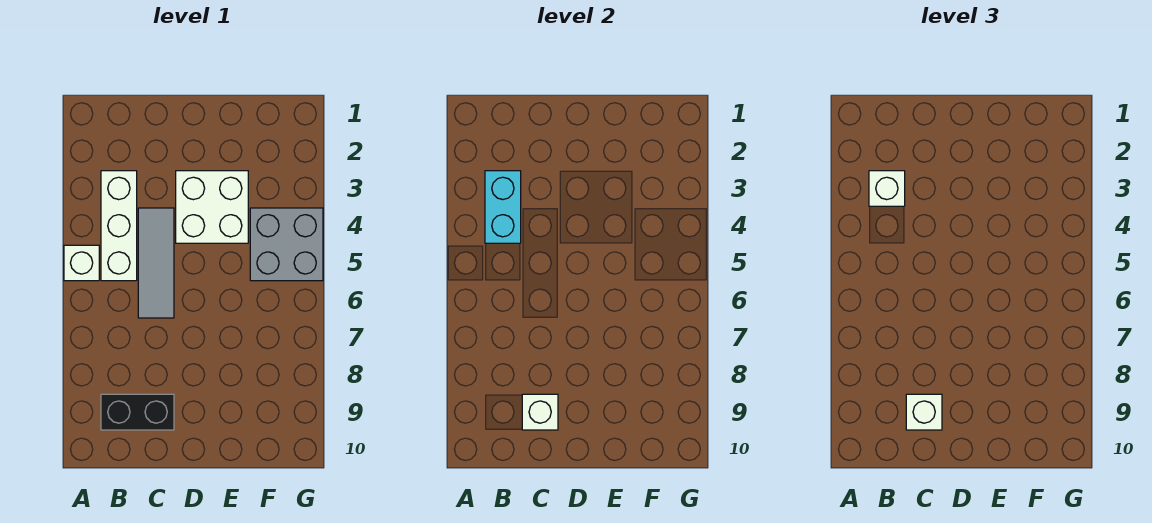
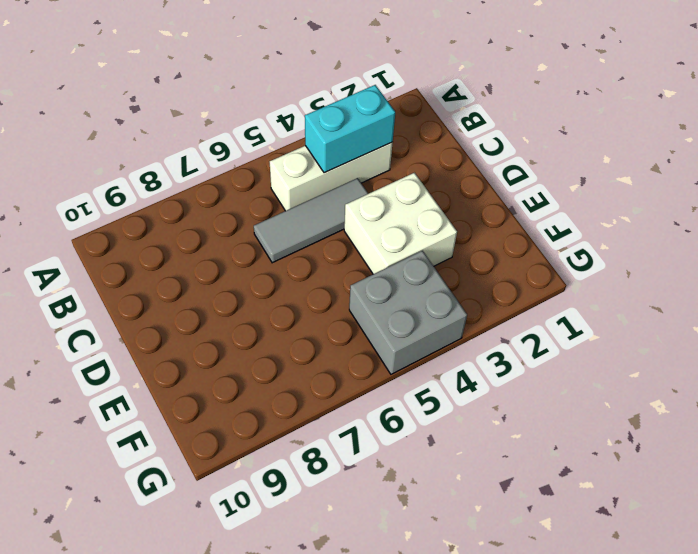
none -> white 1x1 brick [64,245,99,281]
none -> black 1x2 brick [101,394,174,430]

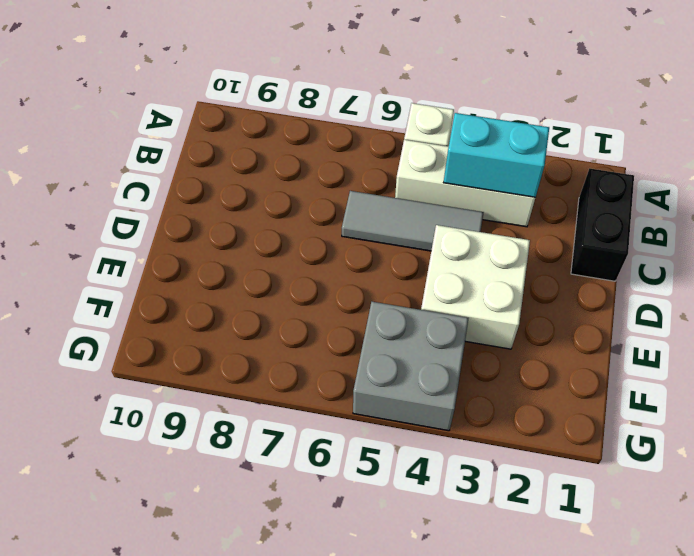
black 1x2 brick [571,168,634,281] -> black 1x2 brick moved to [101,394,174,430]
none -> white 1x1 brick [522,394,558,430]
none -> white 1x1 brick [869,171,905,206]

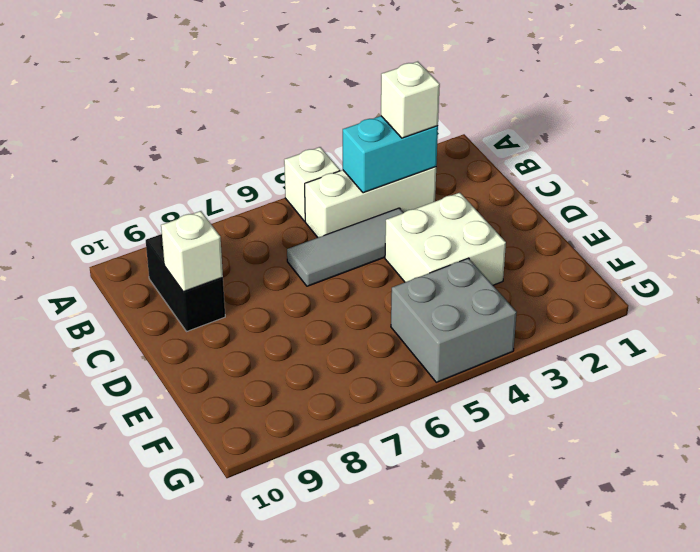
none -> white 1x1 brick [906,394,942,430]

